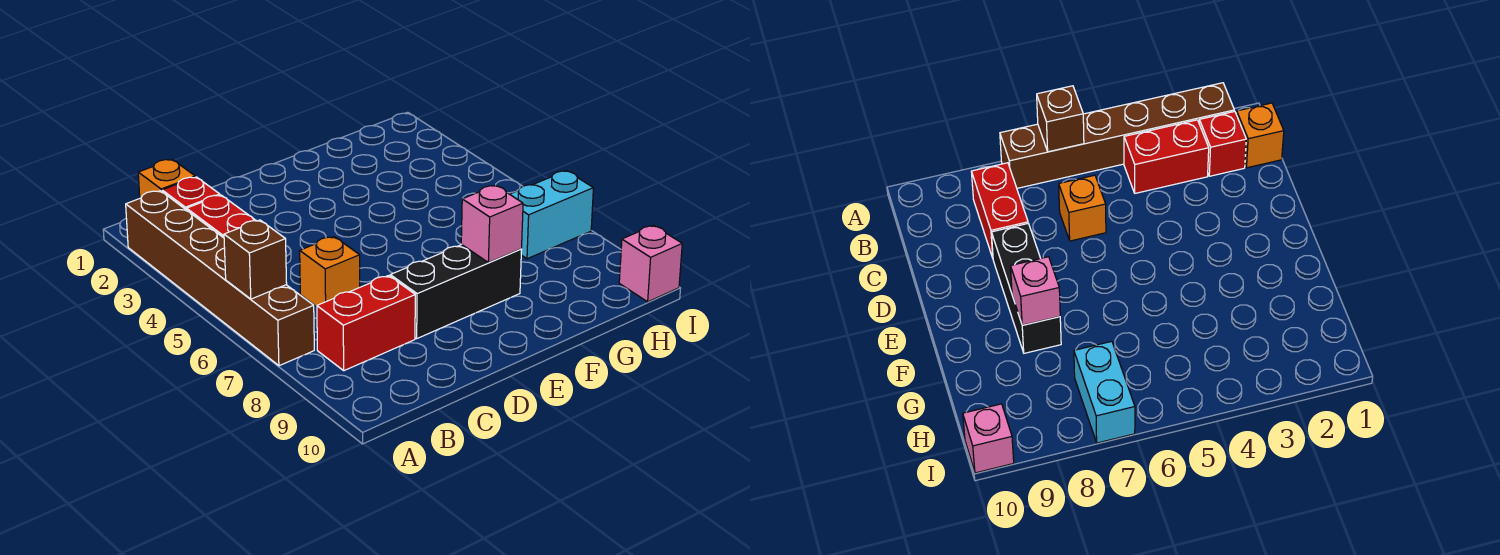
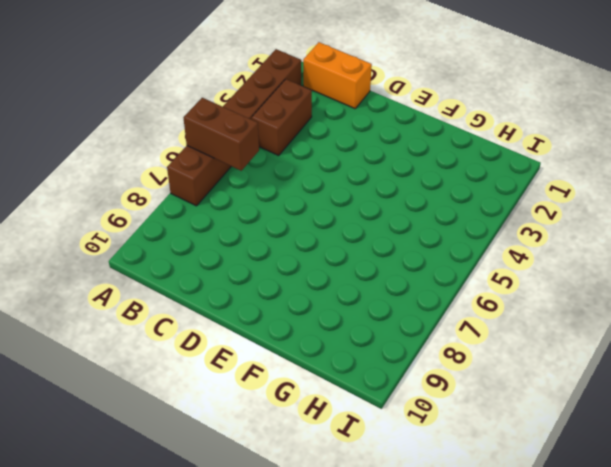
brown 1x2 brick [183,98,259,171] -> brown 1x1 brick [224,220,287,299]
orange 1x2 brick [303,42,372,109] -> orange 1x1 brick [138,159,195,198]
brown 1x2 brick [252,79,312,156] -> red 1x2 brick [187,195,256,238]
none -> red 1x1 brick [162,177,220,210]
none -> red 1x2 brick [317,276,415,371]

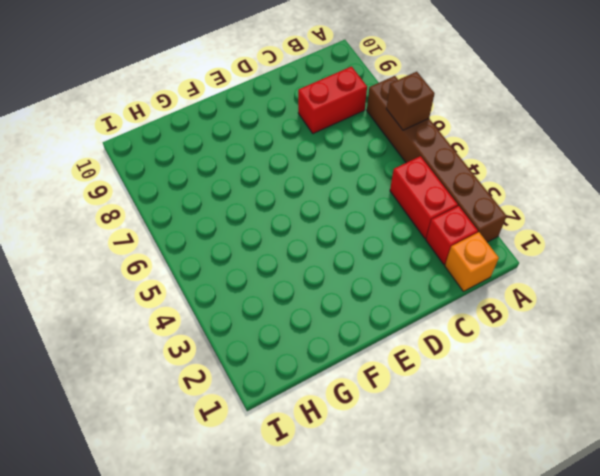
none -> orange 1x1 brick [300,237,360,307]
none -> black 1x3 brick [390,245,522,338]

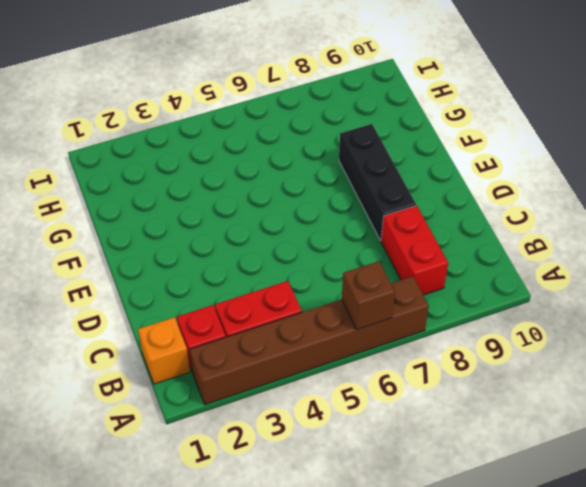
none -> orange 1x1 brick [300,237,360,307]
none -> cyan 1x2 brick [510,171,593,259]

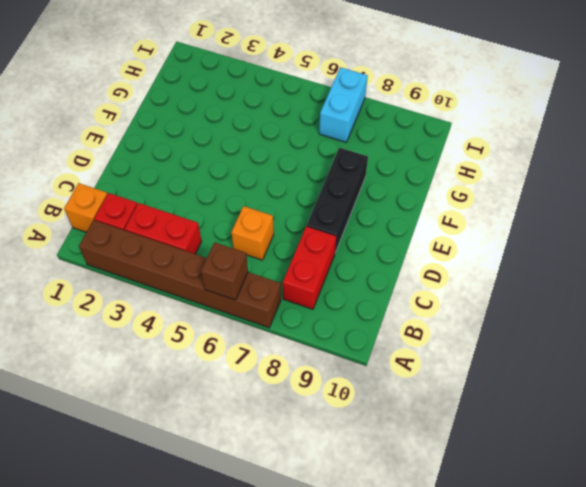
none -> pink 1x1 brick [619,225,682,302]
none -> pink 1x1 brick [461,185,523,263]

